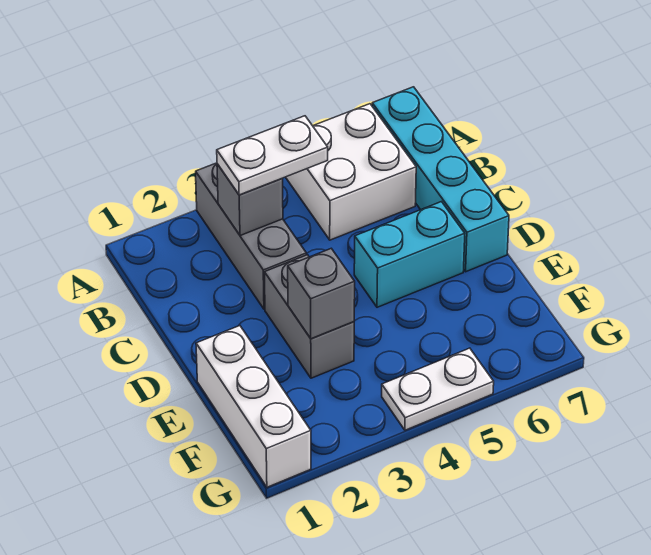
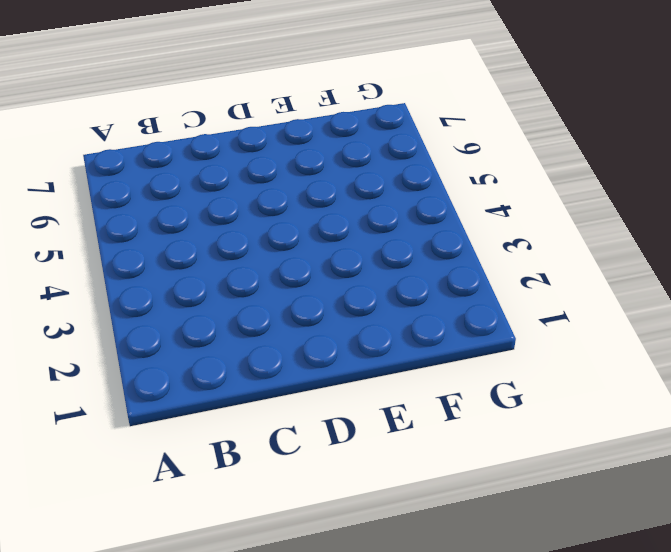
none -> grey 1x3 brick [196,163,306,309]
none -> white 2x2 brick [286,104,416,240]

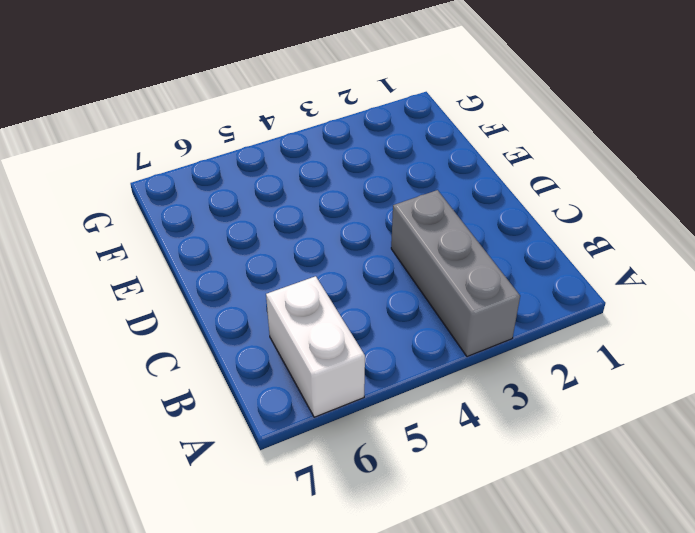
white 1x2 brick [266,276,365,417] -> white 2x2 brick [286,104,416,240]
none -> cyan 1x4 brick [372,87,509,272]
none -> grey 1x2 brick [264,255,354,378]

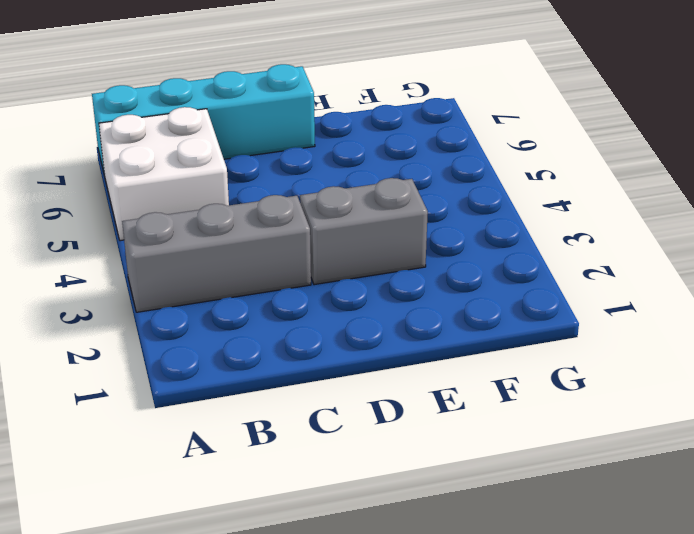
none -> cyan 1x2 brick [354,202,465,307]
none -> white 1x3 brick [196,326,311,487]

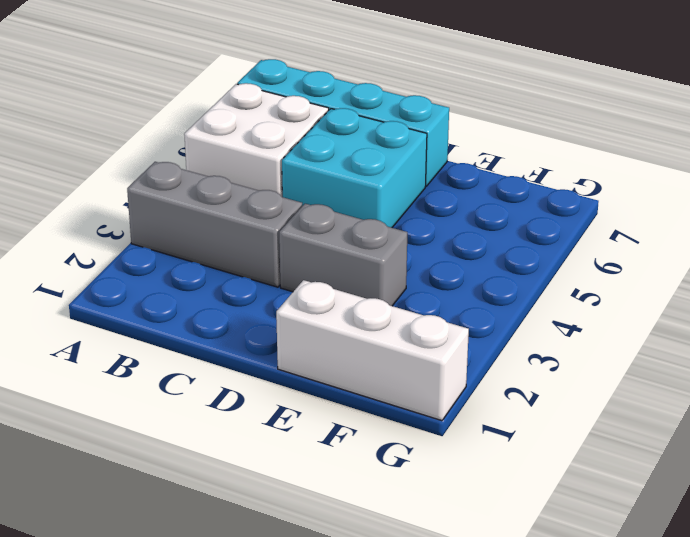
cyan 2x2 brick [282,108,427,228] -> cyan 1x2 brick [354,202,465,307]
none -> white 1x2 plate [382,348,494,430]
none -> grey 1x1 brick [217,164,283,236]

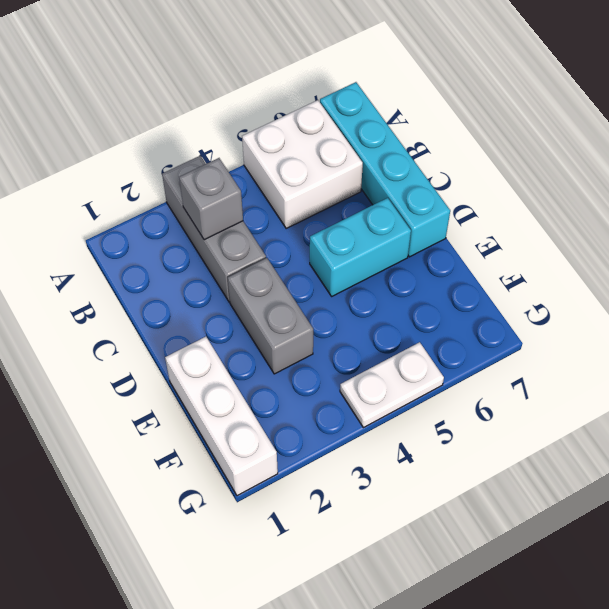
none -> grey 1x1 brick [288,249,355,339]
none -> white 1x2 plate [217,116,328,195]

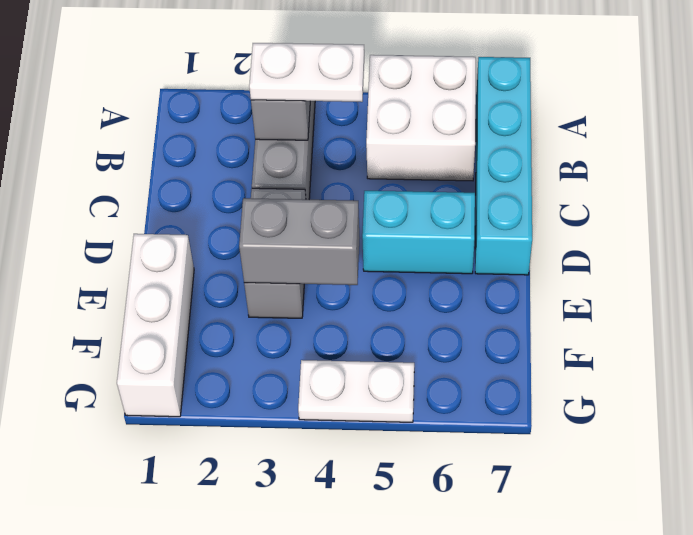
grey 1x2 brick [239,198,360,285] -> grey 1x1 brick [288,249,355,339]

